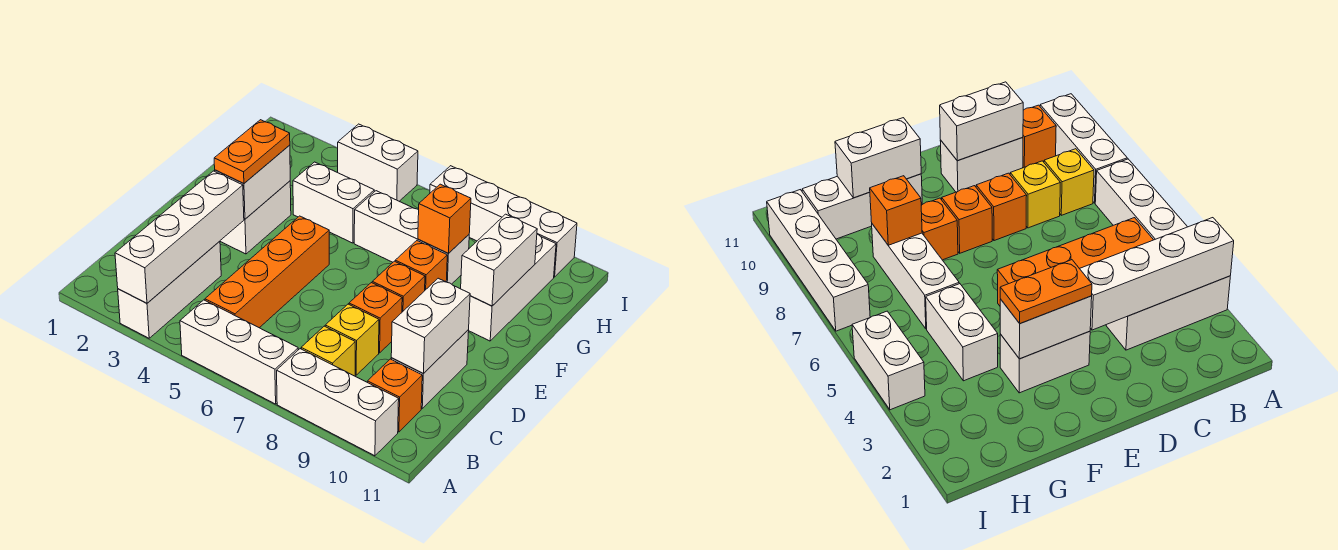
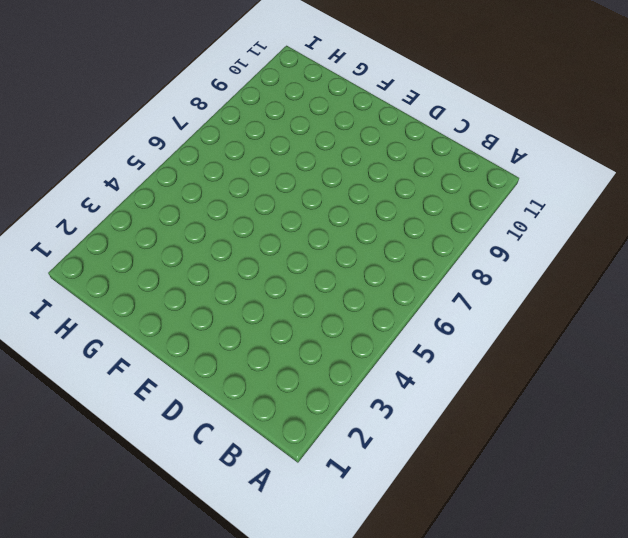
none -> white 1x3 brick [118,241,221,338]
none -> white 1x3 brick [180,300,298,404]
none -> white 1x3 brick [277,349,399,456]

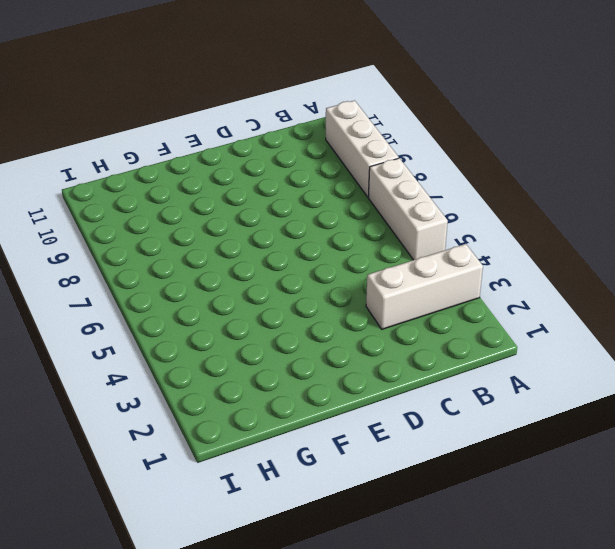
none -> orange 1x4 brick [205,216,329,328]
none -> yellow 1x1 brick [301,326,355,376]
none -> orange 1x1 brick [367,359,422,432]

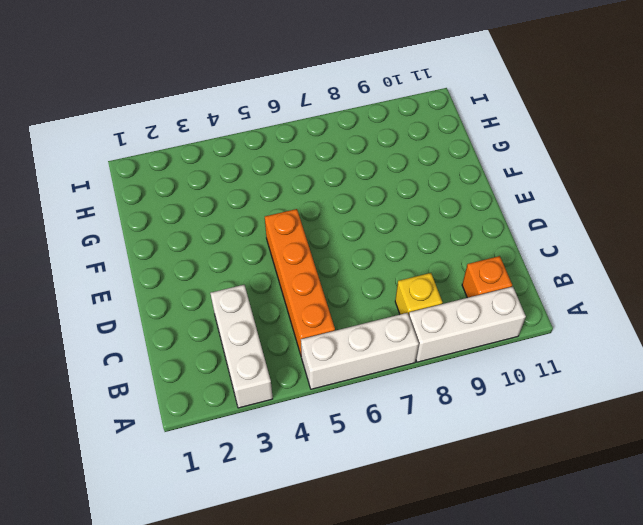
none -> yellow 1x1 brick [325,304,379,375]
none -> white 1x2 brick [391,330,469,408]
none -> orange 1x1 brick [349,283,402,353]

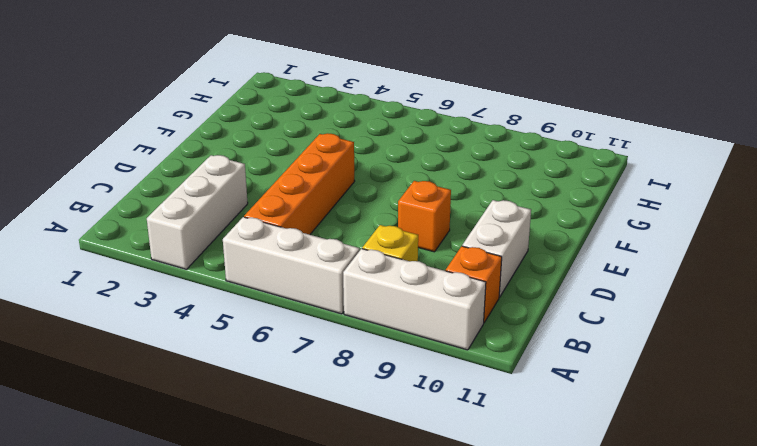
none -> yellow 1x1 brick [325,304,379,375]
none -> white 1x2 brick [220,181,291,254]
none -> orange 1x1 brick [372,261,425,312]

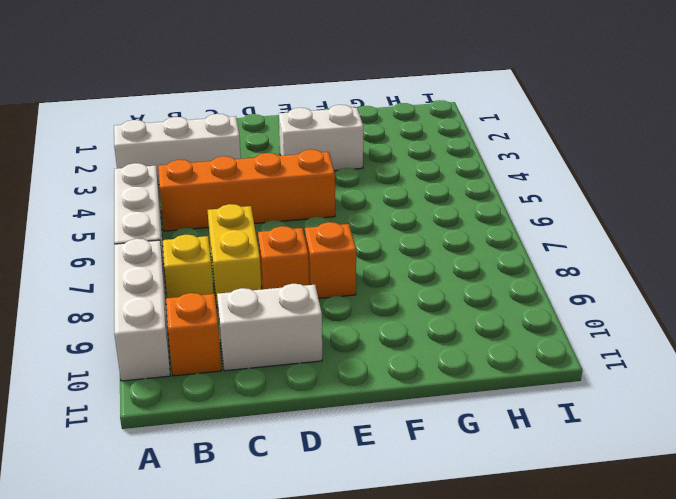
yellow 1x2 brick [208,204,261,308] -> yellow 1x1 brick [325,304,379,375]
none -> orange 1x1 brick [395,241,447,290]
none -> white 1x3 brick [468,234,556,341]
none -> white 1x2 brick [293,162,374,243]

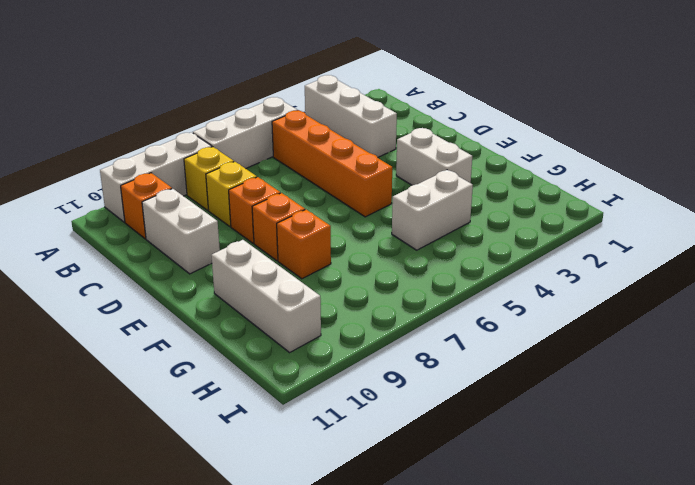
none -> white 1x3 brick [354,191,469,284]
none -> white 1x2 brick [338,124,418,201]
none -> white 1x4 brick [430,166,577,277]

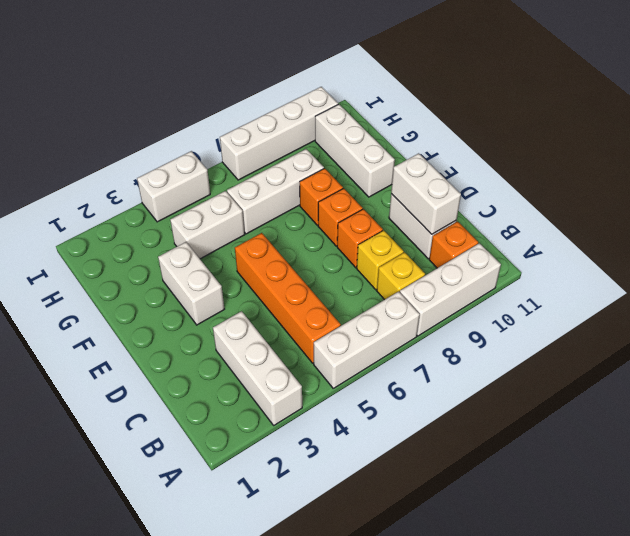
none -> white 1x4 brick [115,171,244,303]
none -> white 1x2 brick [215,145,290,219]
none -> white 1x2 brick [461,214,537,306]

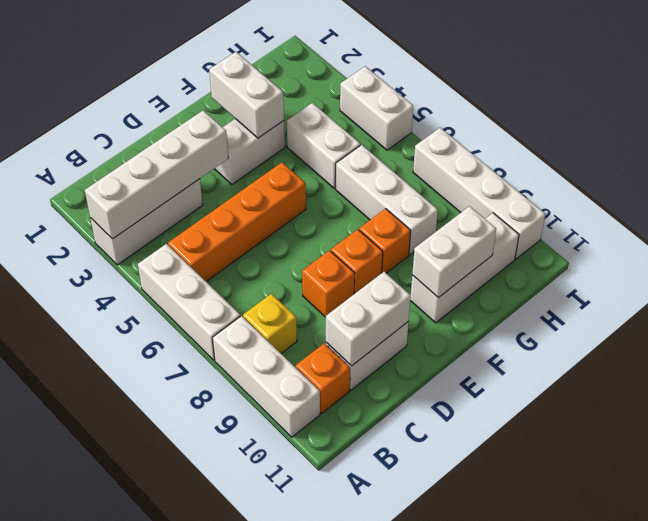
white 1x2 brick [209,52,284,138] -> white 1x2 brick turned to [215,145,290,219]
none -> yellow 1x1 brick [325,304,379,375]
none -> orange 1x1 brick [418,184,471,253]
none -> orange 1x2 plate [214,120,290,184]

